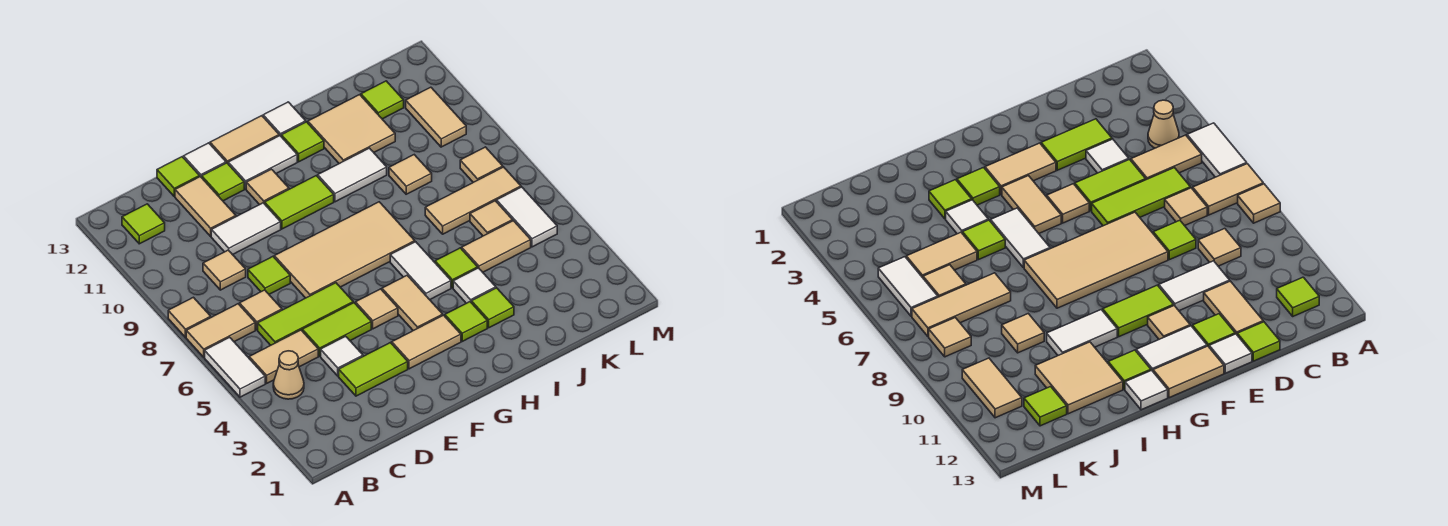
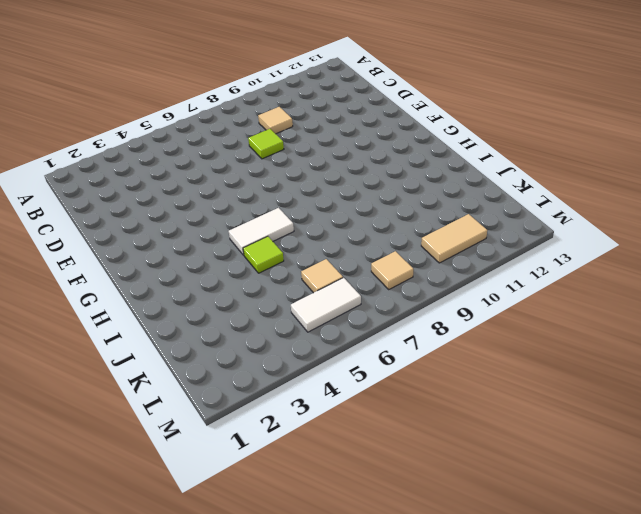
none -> white 1x2 tile [205,337,265,397]
none -> tan 1x2 tile [186,304,255,357]
none -> tan 1x1 tile [168,297,211,337]
none -> tan 1x1 cone [273,351,304,399]

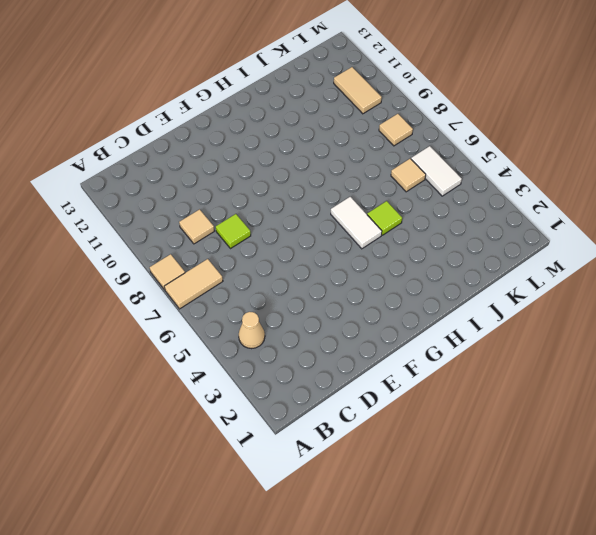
none -> white 1x2 tile [205,337,265,397]
none -> tan 1x2 tile [249,330,318,383]
none -> lime 1x1 tile [122,204,165,244]
none -> lime 1x3 tile [258,283,353,345]

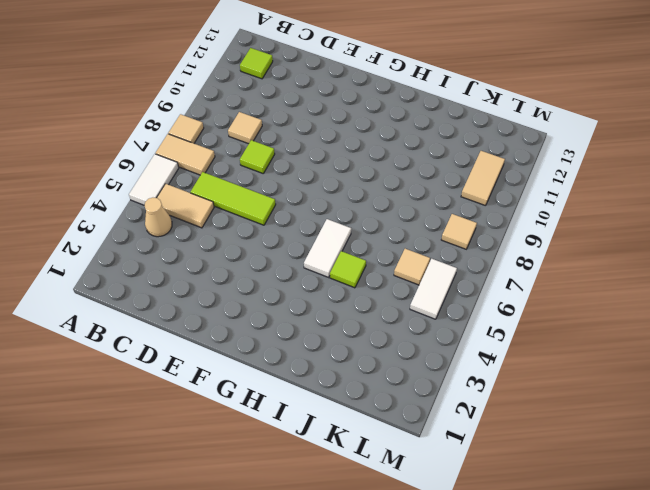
none -> tan 1x1 tile [239,290,282,330]
none -> lime 1x2 tile [339,343,408,396]
none -> white 1x1 tile [321,336,363,376]
none -> lime 1x2 tile [302,303,371,356]

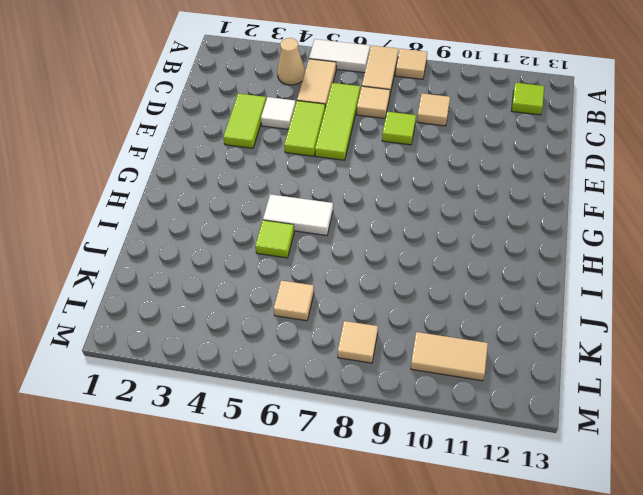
none -> white 1x2 tile [211,203,281,255]
none -> tan 1x2 tile [175,177,236,236]
none -> lime 1x1 tile [157,157,200,196]
none -> tan 2x4 tile [274,202,415,298]

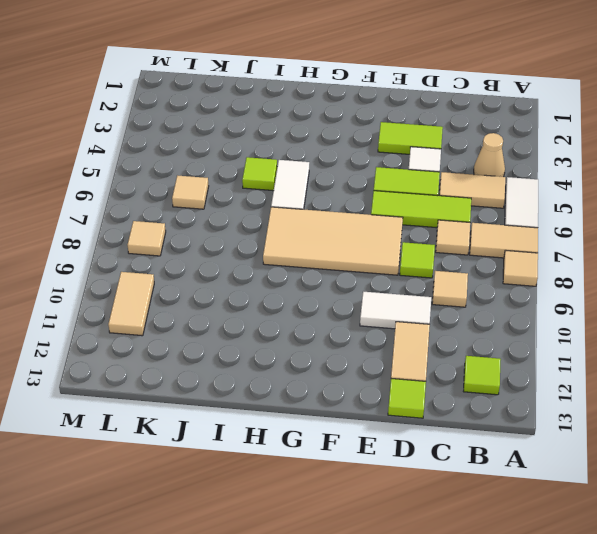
none -> lime 1x1 tile [202,163,244,201]
none -> white 1x1 tile [184,143,226,178]
none -> tan 1x2 tile [392,315,461,369]
none -> tan 1x1 tile [355,289,398,329]

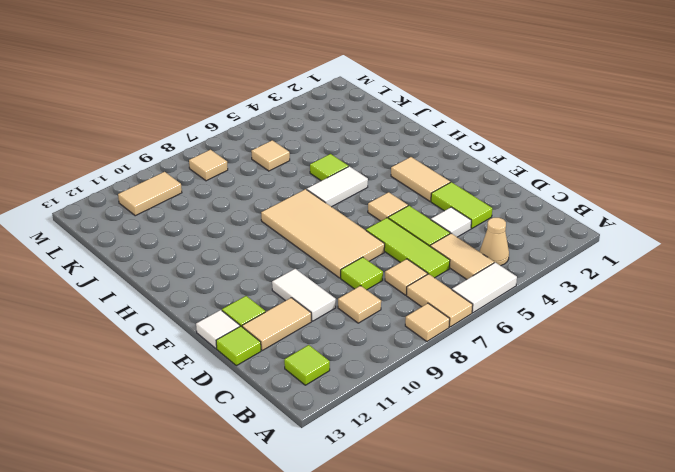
none -> lime 1x2 tile [265,176,334,229]
none -> tan 1x1 tile [246,169,289,205]
none -> white 1x2 tile [228,136,297,189]
none -> tan 1x2 tile [210,116,279,163]

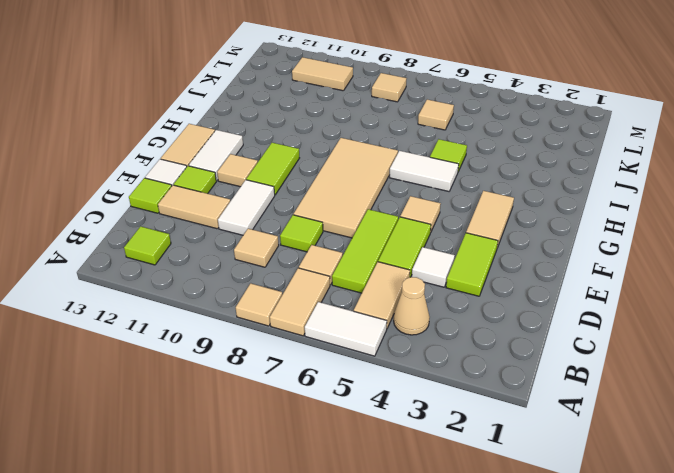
none -> tan 1x2 tile [382,275,443,331]
none -> lime 1x1 tile [445,302,487,341]
none -> white 1x2 tile [318,148,387,202]
none -> lime 1x1 tile [281,122,324,162]

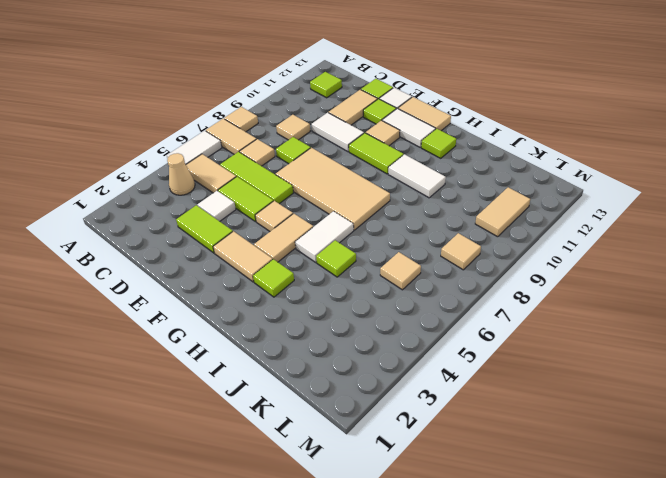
none -> white 1x1 tile [263,102,306,136]
none -> lime 1x1 tile [471,288,514,328]
none -> white 1x1 tile [453,268,496,303]
none -> tan 2x2 tile [308,95,395,164]

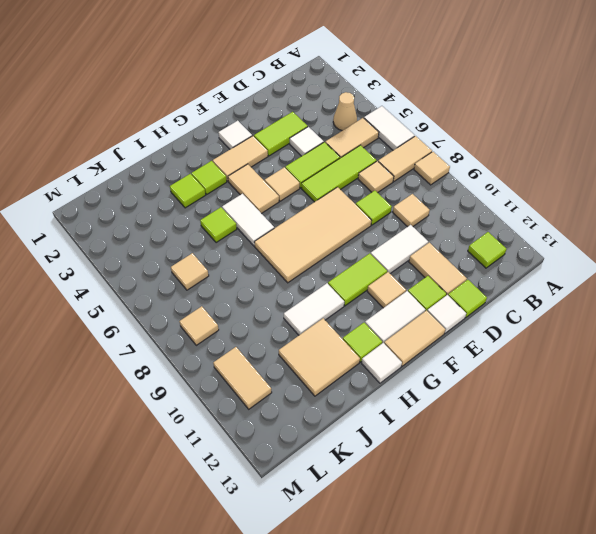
white 1x1 tile [218,121,252,149] -> white 1x1 tile moved to [453,268,496,303]
none -> tan 1x2 tile [462,221,531,272]
none -> tan 1x3 tile [425,167,521,234]
none -> tan 1x1 tile [389,155,432,194]
none -> lime 1x1 tile [361,81,404,119]

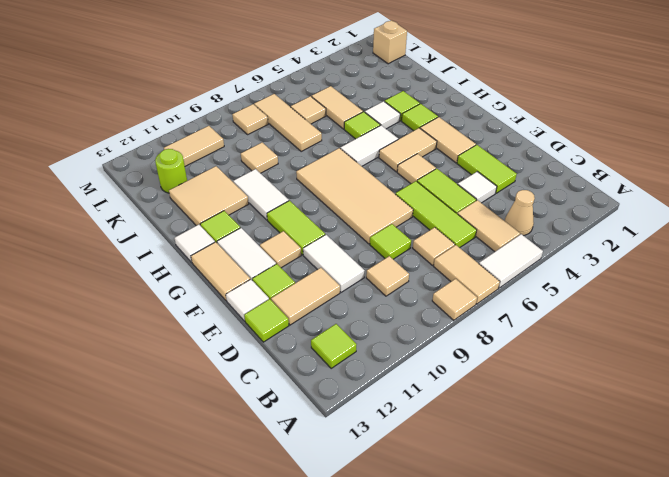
lime 1x1 round brick [155,149,187,193] -> lime 1x1 tile [361,81,404,119]
tan 1x1 brick [373,20,407,64] -> none
none -> white 1x2 tile [497,187,557,247]

